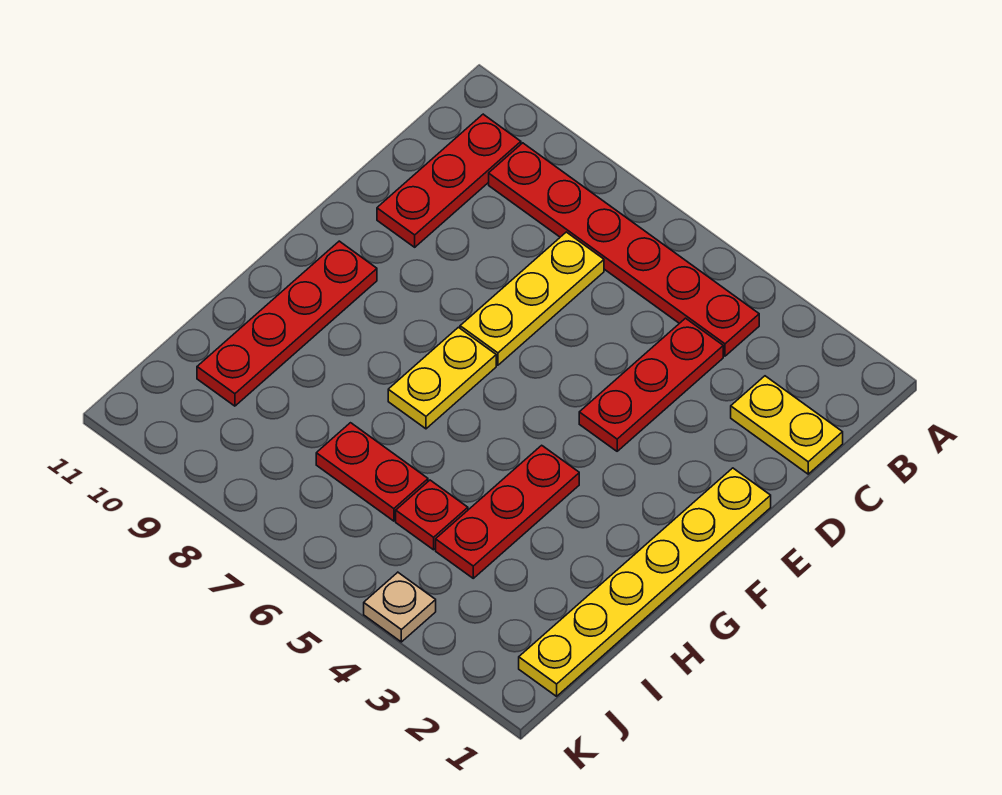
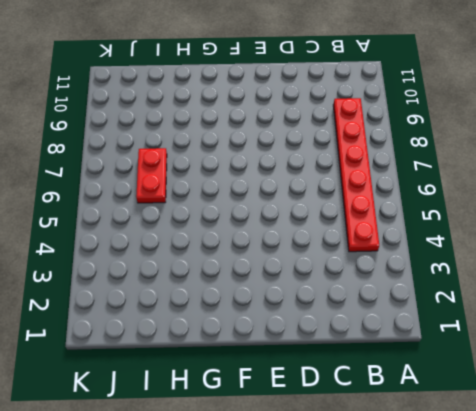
none -> red 1x3 plate [377,114,521,247]
none -> yellow 1x2 plate [731,376,843,474]
none -> red 1x3 plate [579,318,723,451]

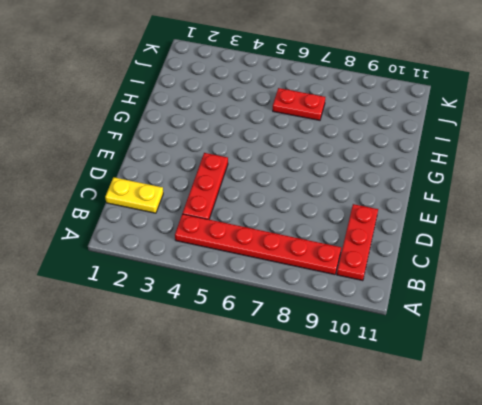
none -> yellow 1x3 plate [460,232,604,365]
none -> yellow 1x6 plate [519,468,771,696]
none -> yellow 1x2 plate [388,327,496,429]

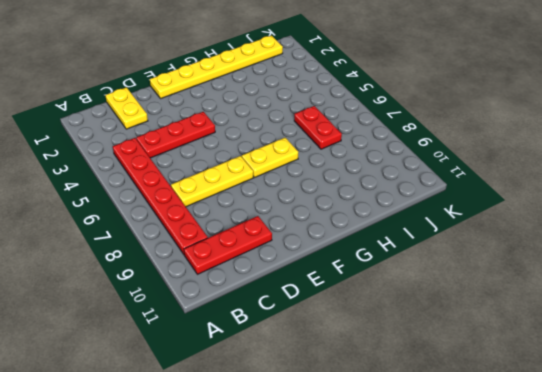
none -> red 1x4 plate [197,241,377,406]
none -> red 1x3 plate [436,445,579,578]
none -> red 1x1 plate [396,480,468,550]

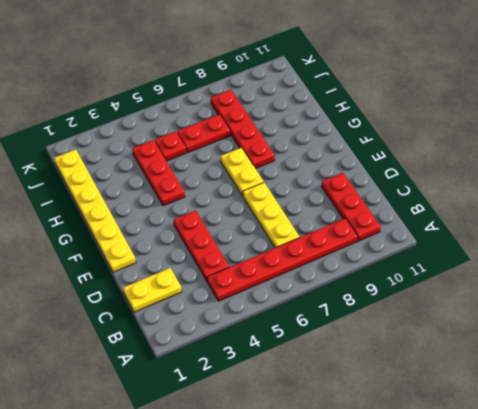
red 1x4 plate [211,90,275,168] -> red 1x4 plate moved to [197,241,377,406]
none -> tan 1x1 plate [364,572,436,642]

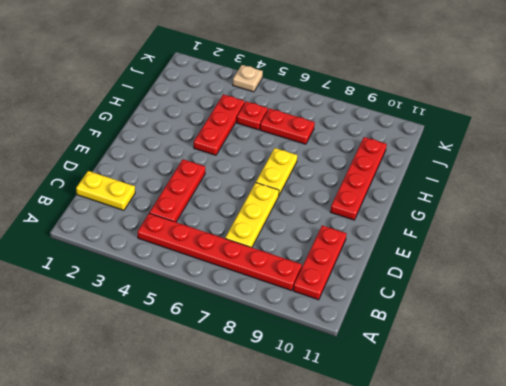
none -> yellow 1x6 plate [519,468,771,696]

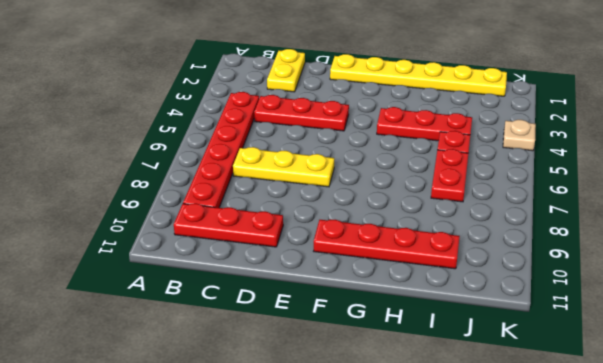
none -> yellow 1x2 plate [388,327,496,429]

